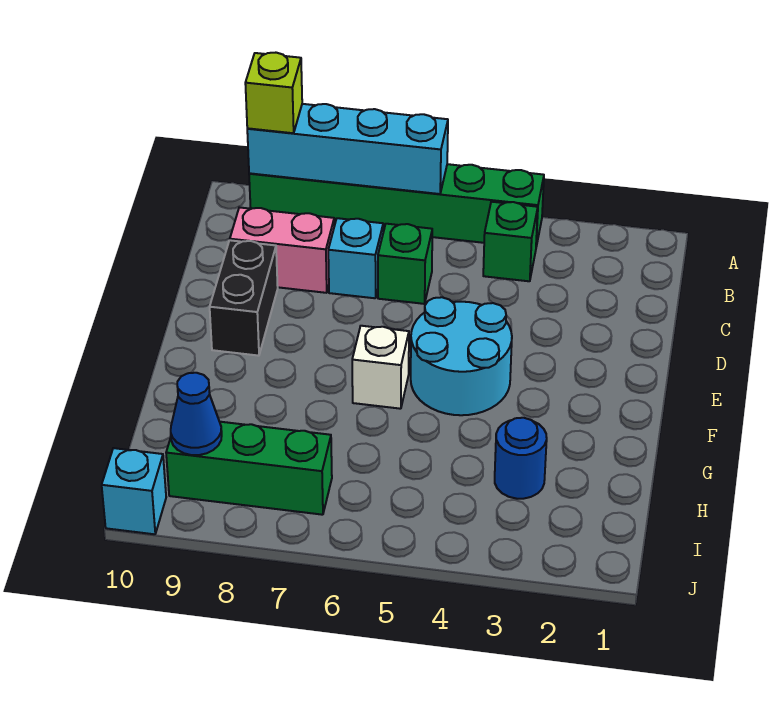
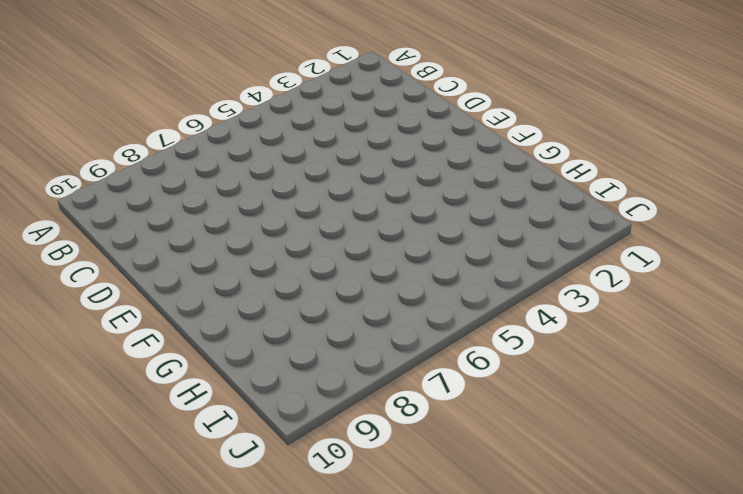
none -> green 1x6 brick [249,164,544,246]
none -> green 1x1 brick [483,202,538,281]
none -> green 1x1 brick [378,224,432,304]

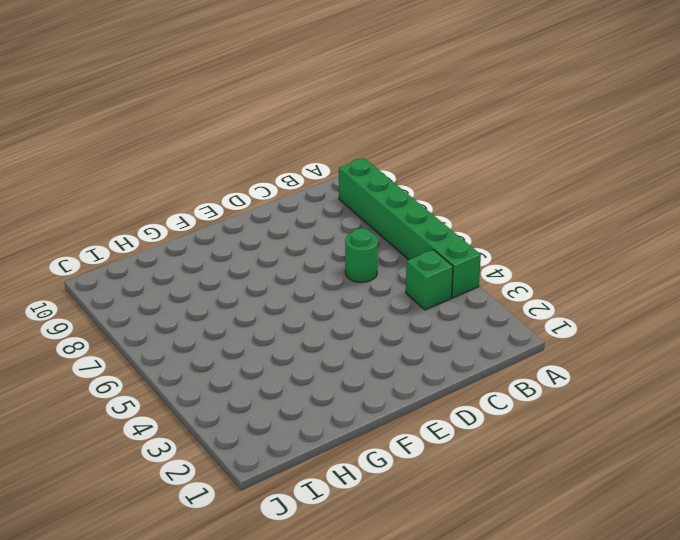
green 1x1 round brick [345,228,378,282] -> green 1x1 brick [378,224,432,304]
none -> cyan 1x1 brick [328,218,383,298]
none -> pink 1x2 brick [230,207,334,293]
none -> black 1x2 brick [210,240,278,356]

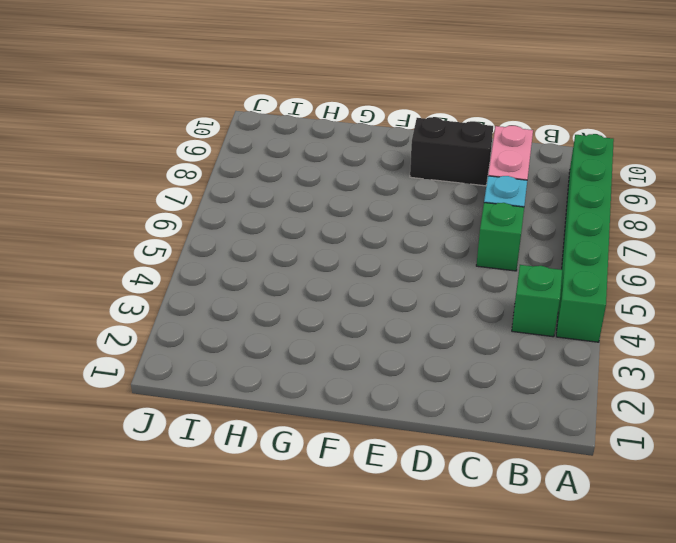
none -> cyan 2x2 round brick [411,297,512,415]
none -> white 1x1 brick [352,326,409,409]
none -> blue 1x1 round brick [495,418,547,499]

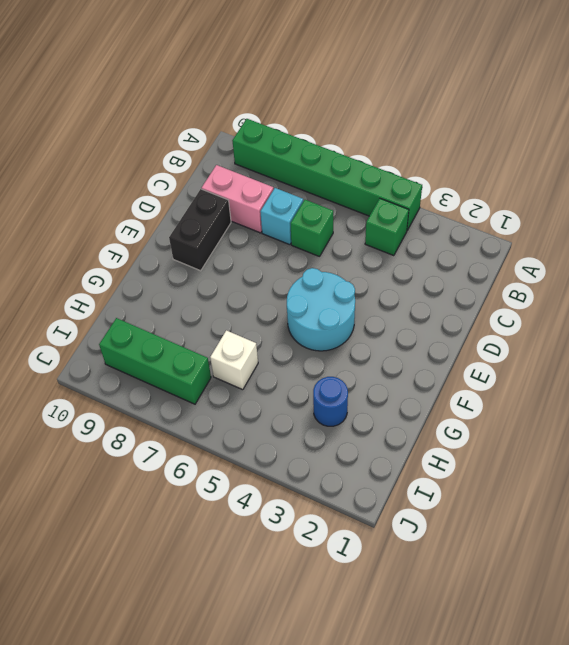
white 1x1 brick [210,330,258,390] -> white 1x1 brick moved to [352,326,409,409]
none -> cyan 1x1 brick [102,448,166,534]
none -> cyan 1x4 brick [247,104,448,194]
none -> blue 1x1 cone [171,373,222,455]

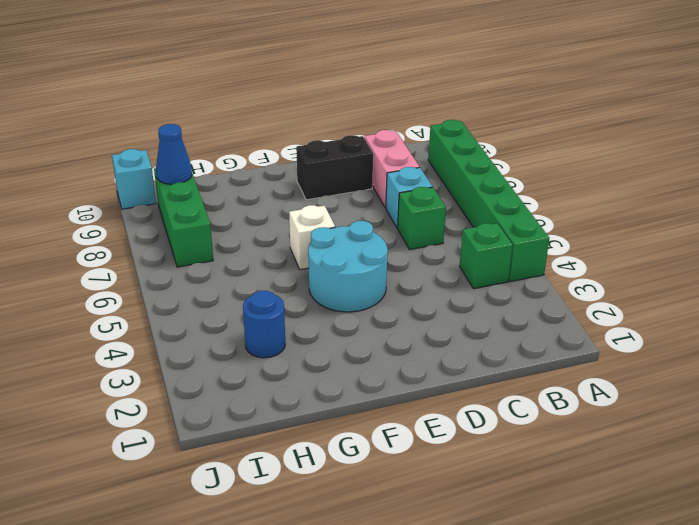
none -> cyan 1x4 brick [247,104,448,194]
none -> lime 1x1 brick [245,53,302,133]

